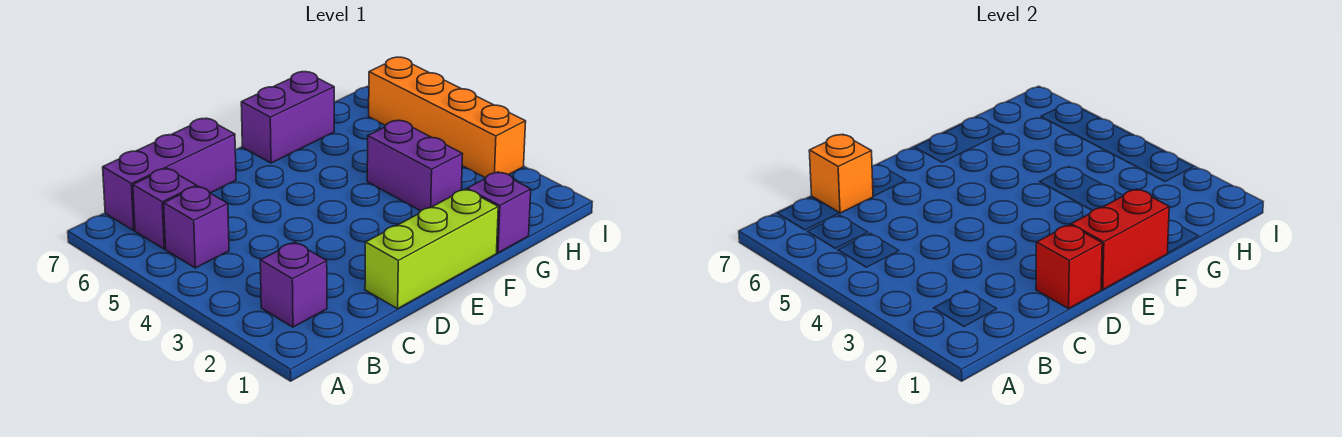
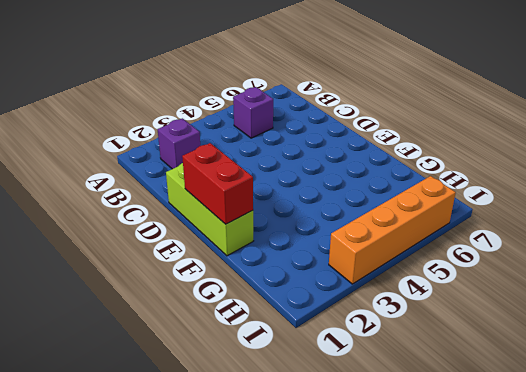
none -> purple 1x1 brick [133,168,196,249]
none -> purple 1x3 brick [103,118,236,230]
none -> purple 1x2 brick [241,72,334,163]

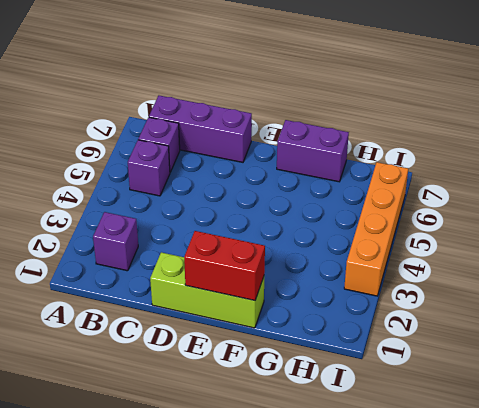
none -> purple 1x1 brick [467,172,531,253]
none -> purple 1x2 brick [367,120,463,211]
none -> orange 1x1 brick [809,135,873,213]

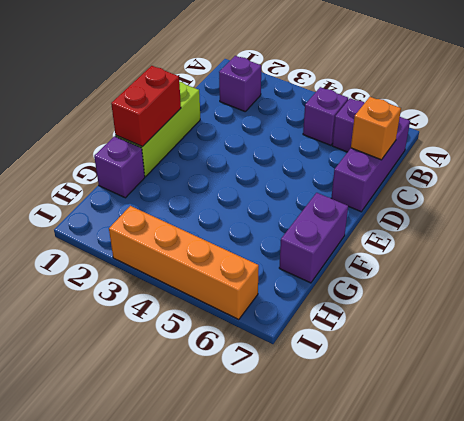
none -> purple 1x2 brick [367,120,463,211]
none -> red 1x1 brick [1036,225,1102,309]

